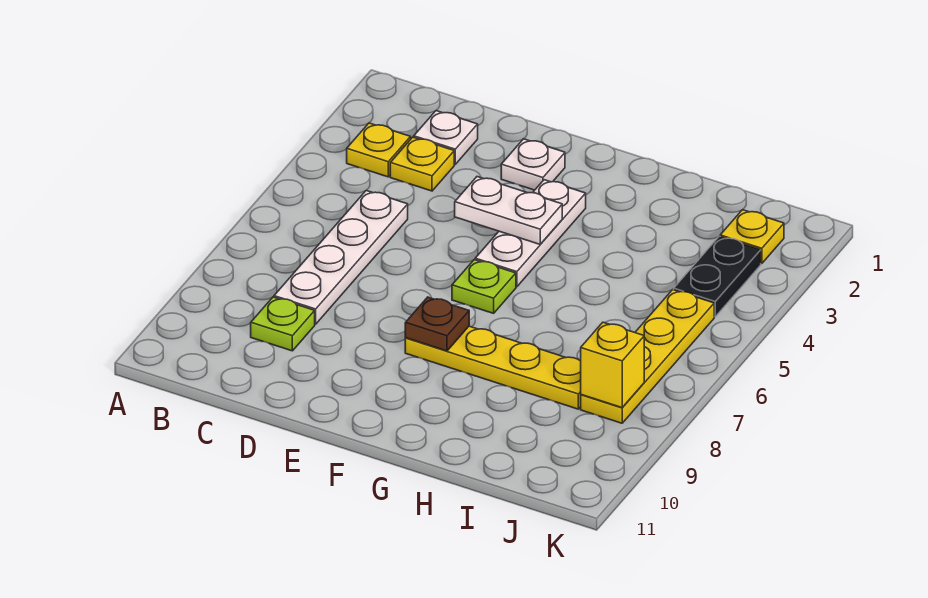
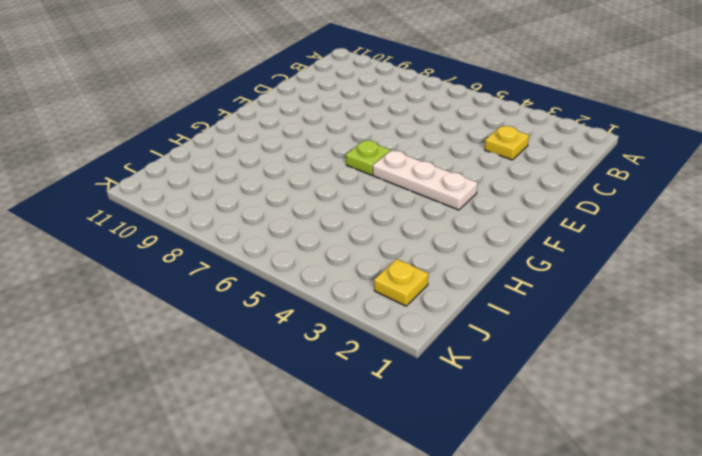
none -> yellow 1x1 plate [347,123,411,177]
none -> white 1x1 plate [414,111,478,164]
none -> white 1x4 plate [274,191,408,324]

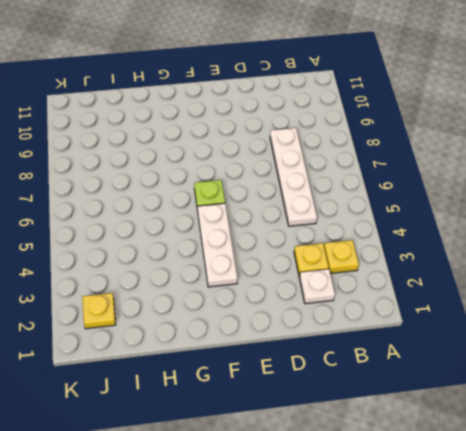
none -> lime 1x1 plate [251,297,315,351]
none -> white 1x1 plate [501,139,565,190]
none -> yellow 1x4 plate [405,326,581,409]

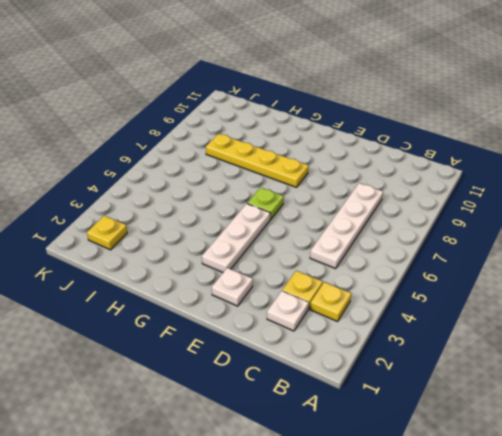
none -> lime 1x1 plate [251,297,315,351]
none -> black 1x2 plate [674,236,761,317]
none -> yellow 1x4 plate [581,290,714,423]

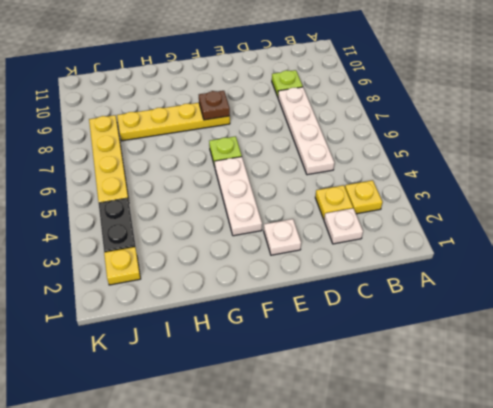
none -> white 1x2 plate [455,177,562,244]
none -> yellow 1x1 brick [581,322,644,408]

